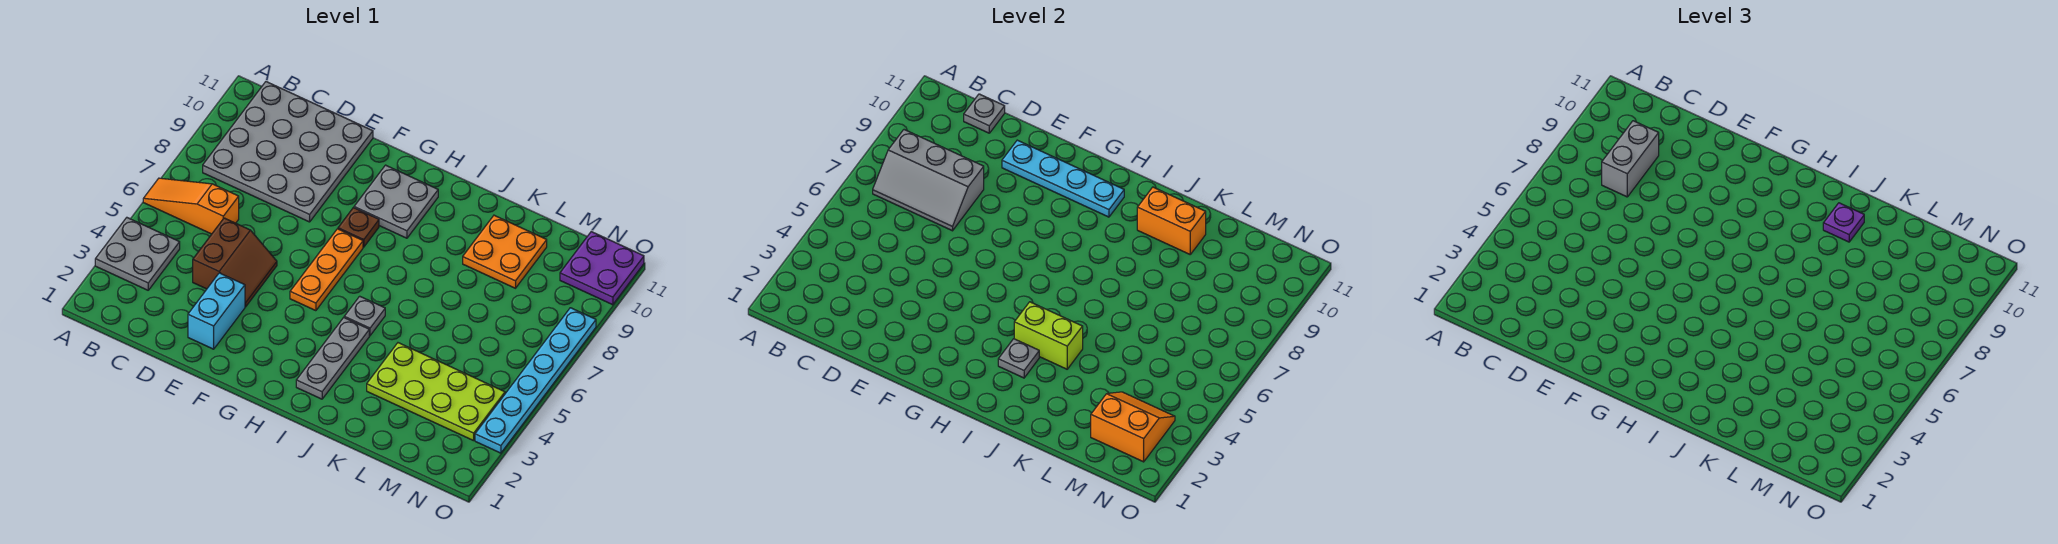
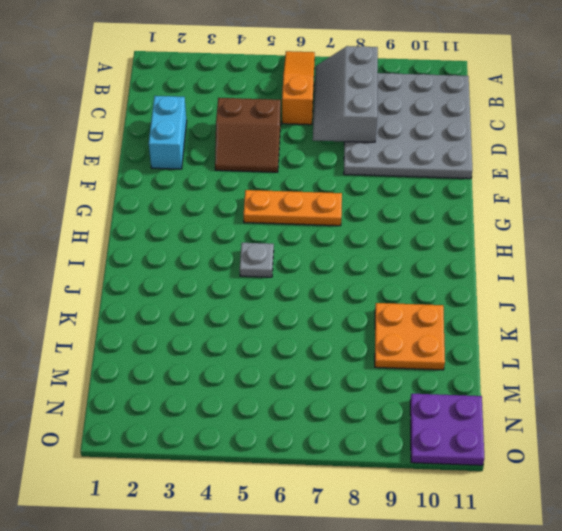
cyan 1x2 brick [149,96,187,169] -> cyan 1x2 brick turned to [188,273,245,349]
none -> grey 2x2 plate [95,218,180,290]
none -> brown 1x1 plate [338,208,379,247]
none -> grey 2x2 plate [354,165,438,238]

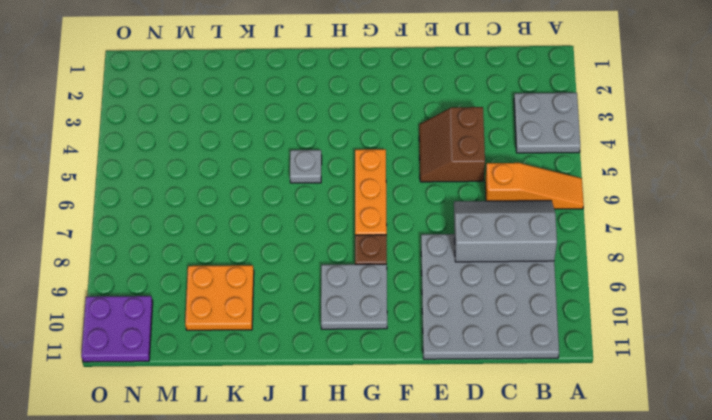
none -> cyan 1x2 brick [188,273,245,349]
none -> grey 1x3 plate [296,318,369,399]
none -> lime 2x4 plate [367,343,505,441]

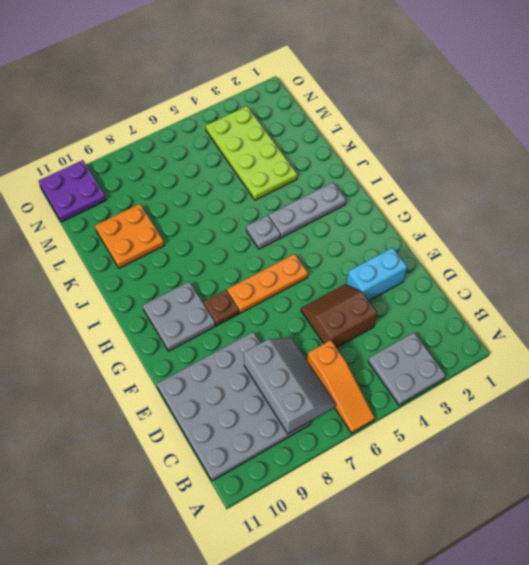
none -> cyan 1x6 plate [475,308,596,453]
none -> grey 1x1 plate [964,94,1005,133]
none -> cyan 1x4 plate [1002,140,1124,217]

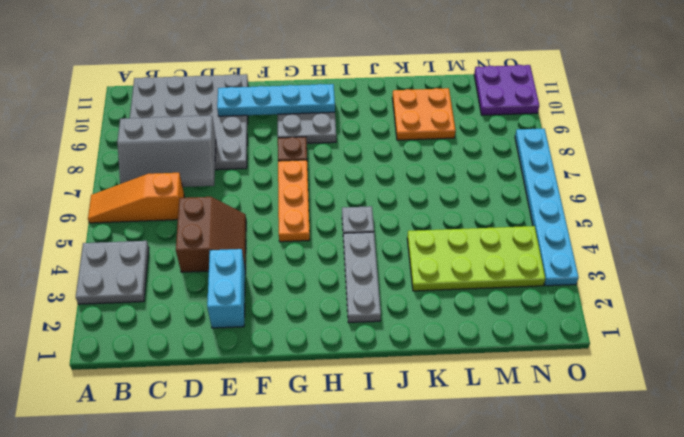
none -> grey 1x1 plate [964,94,1005,133]
none -> grey 1x1 plate [998,339,1039,378]
none -> lime 1x2 brick [1014,302,1083,369]

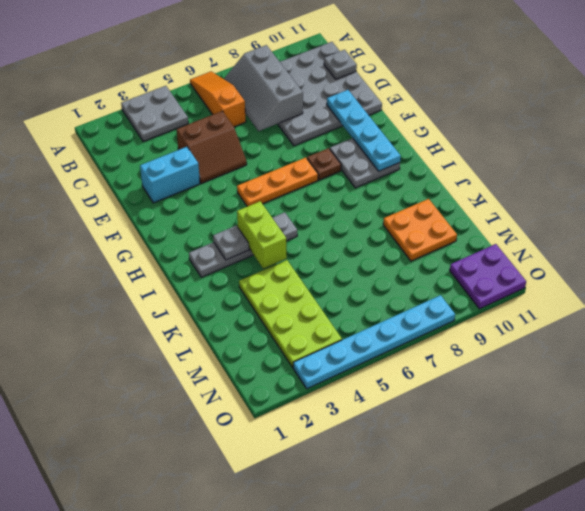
none -> orange 1x2 brick [1137,187,1206,254]
none -> orange 2x2 slope [1091,392,1175,462]
none -> grey 1x2 brick [1602,121,1659,197]

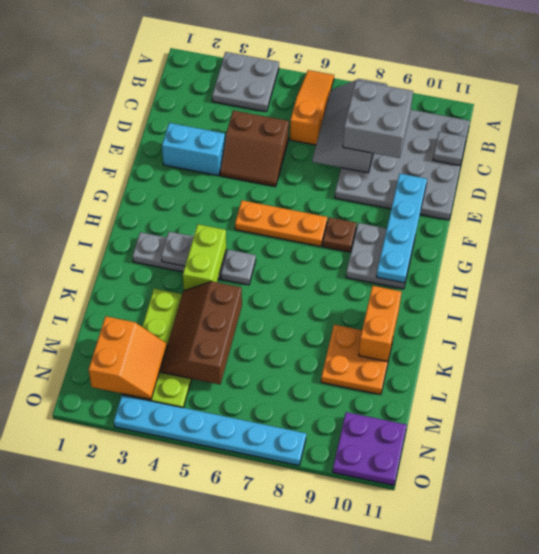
grey 2x2 brick [343,80,413,158] -> grey 1x2 brick [1602,121,1659,197]
brown 2x3 slope [160,281,242,384] -> none
none -> purple 1x1 plate [1823,203,1864,242]

